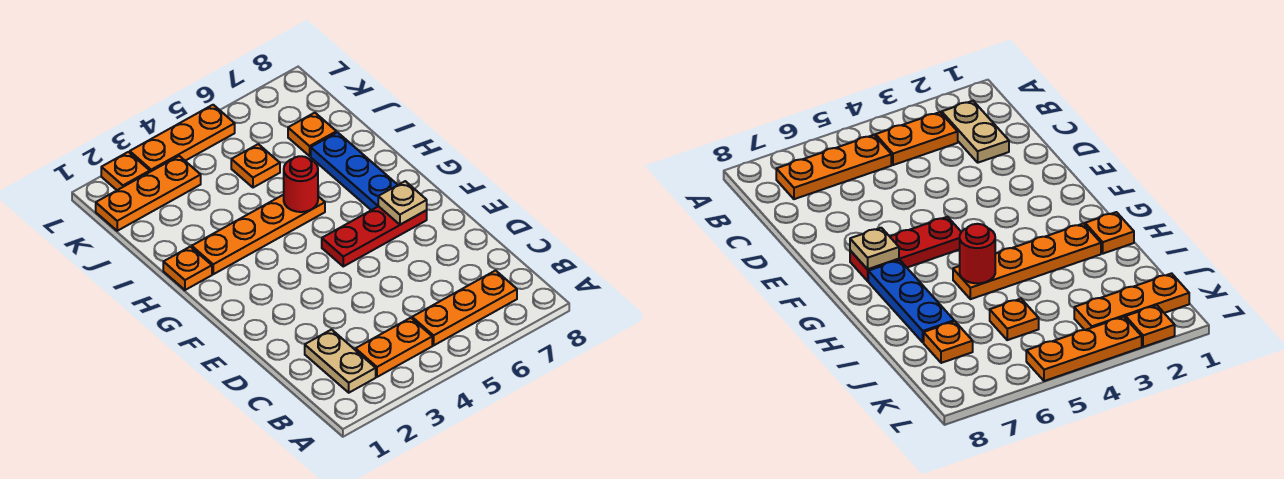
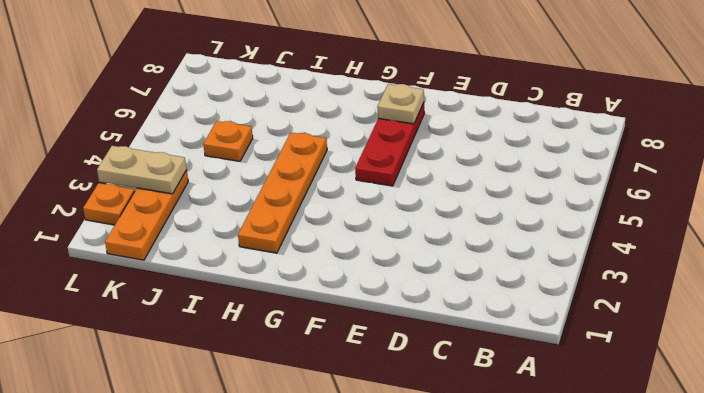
tan 1x2 plate [97,146,187,194] -> tan 1x2 plate moved to [305,330,376,393]
none -> orange 1x2 plate [356,318,432,377]
none -> orange 1x3 plate [412,271,517,345]
none -> blue 1x3 plate [311,132,397,210]

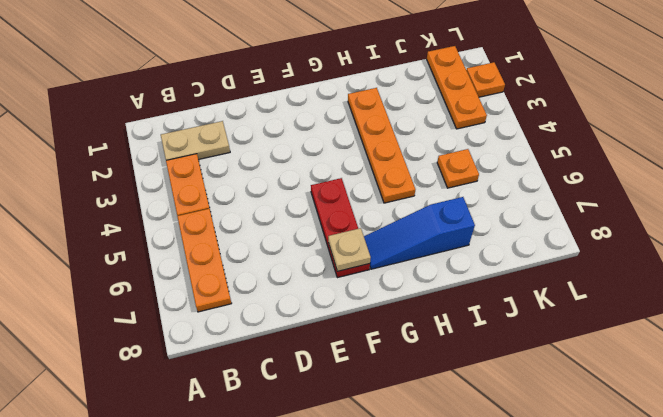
blue 1x3 slope [364,197,475,269] -> blue 1x3 plate [311,132,397,210]
none -> orange 1x1 plate [163,247,212,290]
none -> orange 1x1 plate [288,113,336,156]
none -> orange 1x3 plate [130,105,235,172]

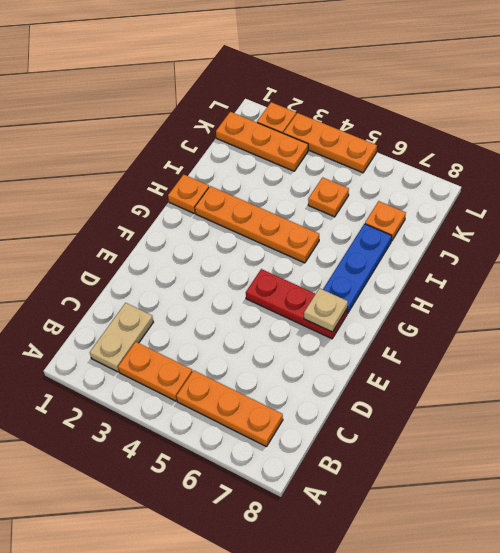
none -> red 1x1 round brick [284,156,318,212]

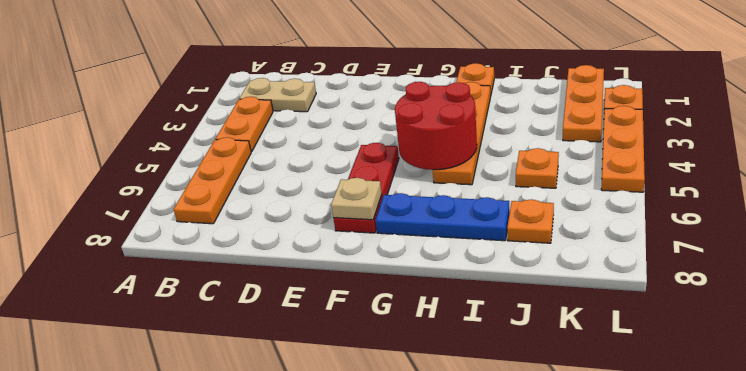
red 2x2 round brick [395,82,477,170] -> red 1x1 round brick [284,156,318,212]

